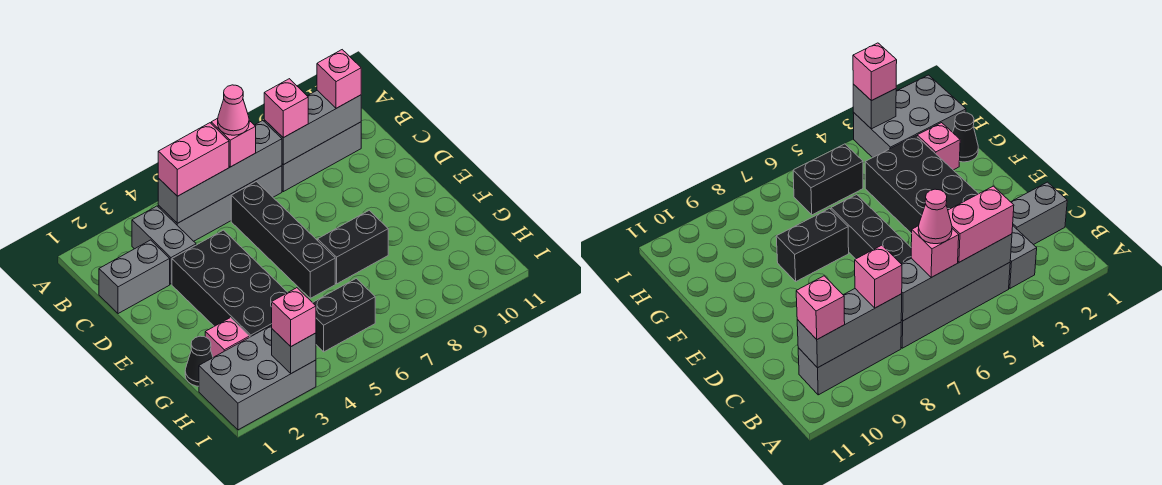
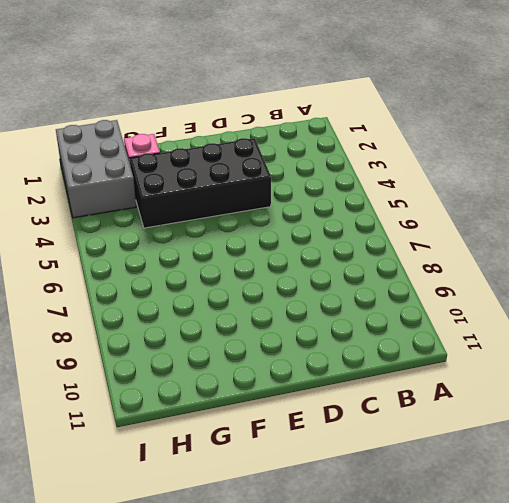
none -> grey 1x2 brick [132,206,196,284]
none -> grey 1x4 brick [158,166,282,241]
none -> grey 1x3 brick [282,122,361,192]

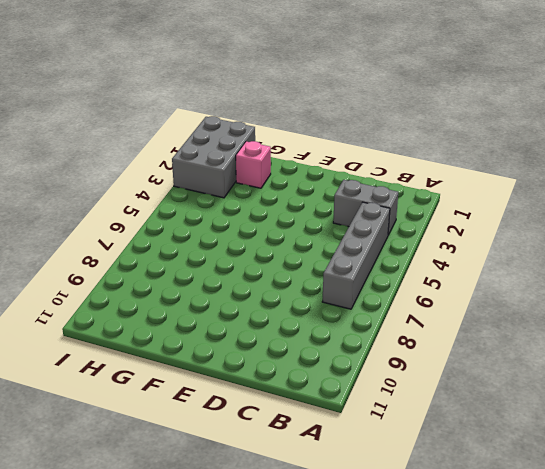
none -> grey 1x3 brick [282,122,361,192]
none -> grey 1x2 brick [99,240,170,314]
none -> black 1x4 brick [231,182,335,298]

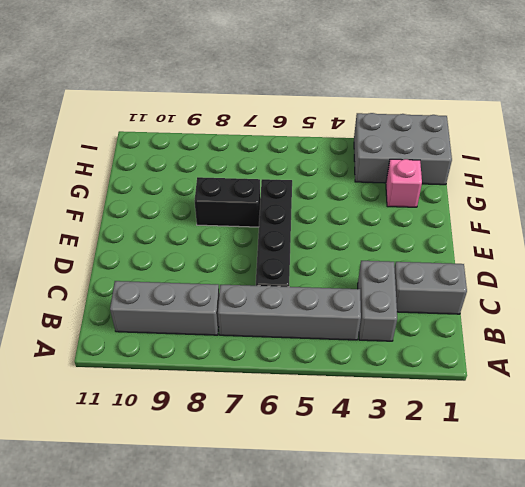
none -> black 2x4 brick [172,230,288,337]
none -> black 1x1 cone [185,336,213,386]
none -> black 1x2 brick [313,279,375,352]

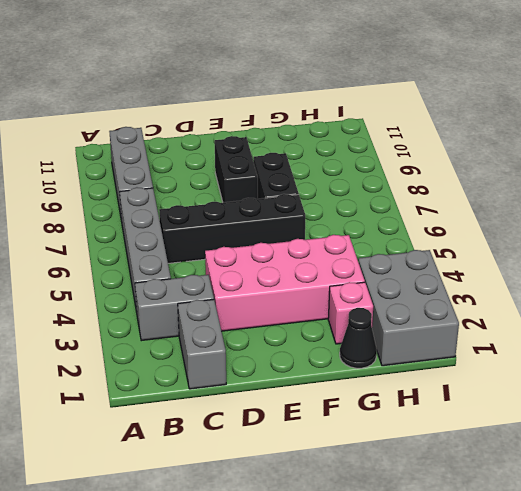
pink 2x4 brick [205,235,365,331] -> black 2x4 brick [172,230,288,337]
black 1x2 brick [215,136,258,203] -> black 1x2 brick moved to [313,279,375,352]
none -> grey 1x4 brick [158,121,282,223]
none -> grey 1x3 brick [264,90,361,165]
none -> grey 1x1 brick [272,329,316,373]

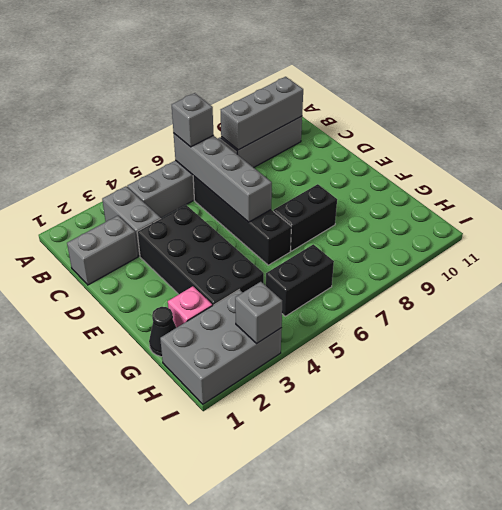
grey 1x4 brick [174,134,272,222] -> grey 1x4 brick turned to [158,121,282,223]
grey 1x1 brick [172,93,213,147] -> pink 1x1 brick [211,118,256,167]
none -> pink 1x2 brick [158,123,229,196]
none -> pink 1x1 brick [264,79,308,138]
none -> pink 1x1 brick [317,50,361,108]

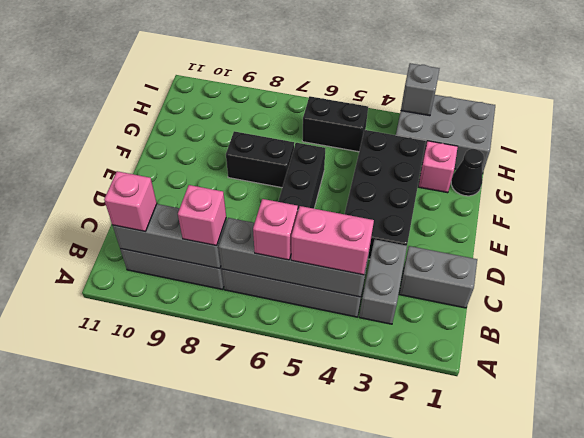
none -> pink 1x1 brick [272,288,316,346]
none -> pink 1x1 cone [218,85,249,135]

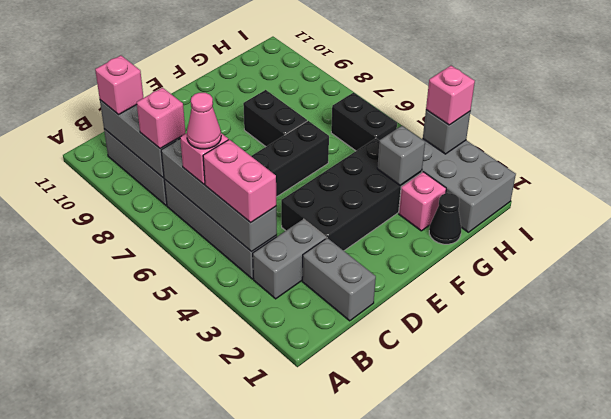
grey 1x1 brick [377,126,425,185] -> none

